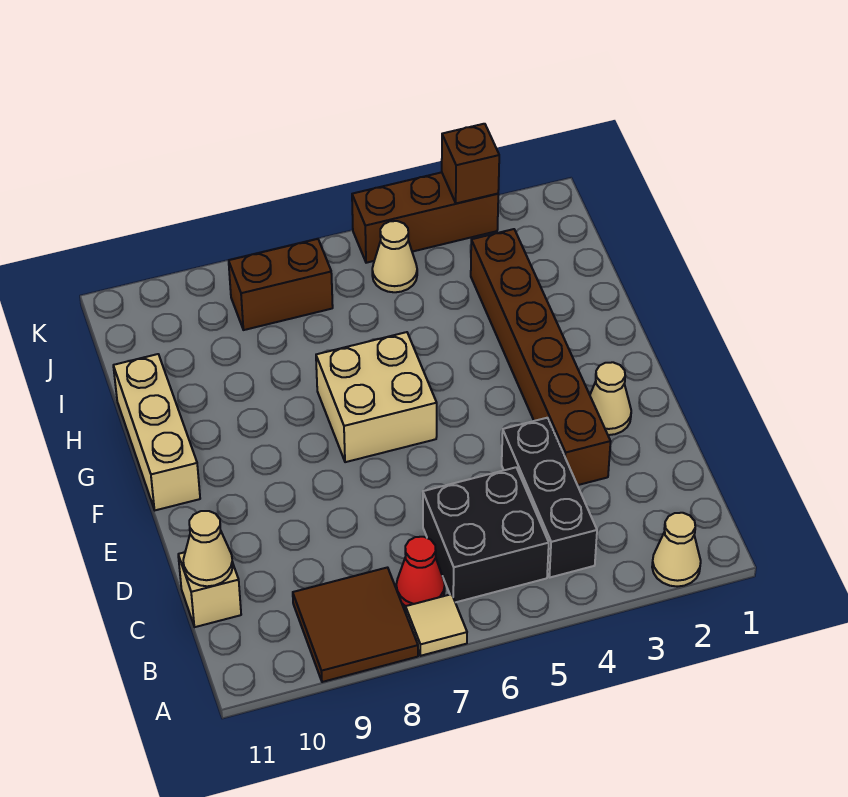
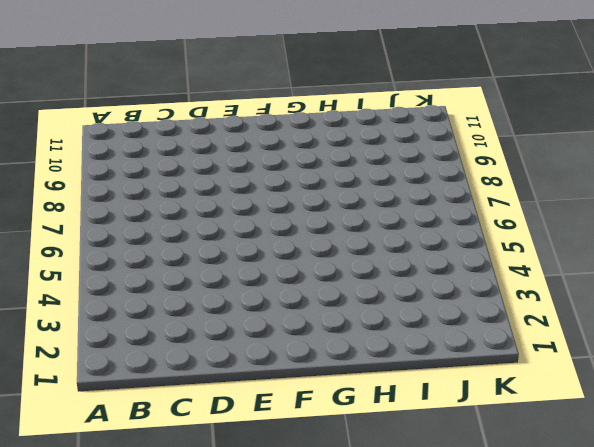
none -> tan 1x1 cone [652,513,701,587]
none -> tan 1x1 tile [406,594,467,656]
none -> brown 2x2 tile [293,568,418,682]

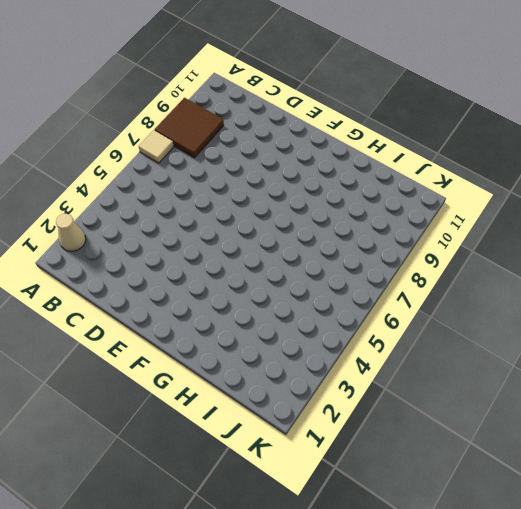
none -> black 1x3 brick [502,418,597,577]
none -> black 2x2 brick [423,467,549,602]
none -> red 1x1 cone [396,537,445,606]

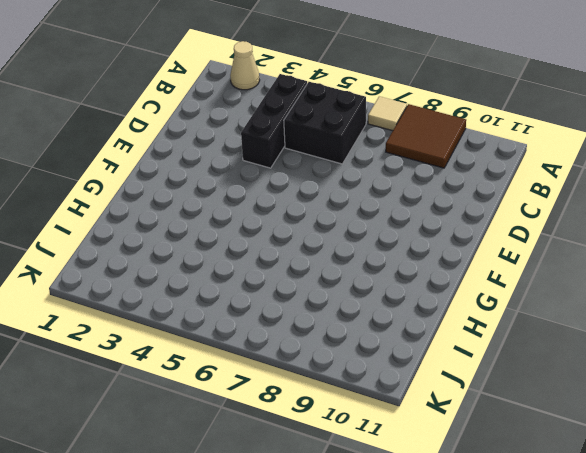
none -> red 1x1 cone [396,537,445,606]
none -> tan 1x1 brick [178,552,241,627]
none -> brown 1x6 brick [471,229,611,485]

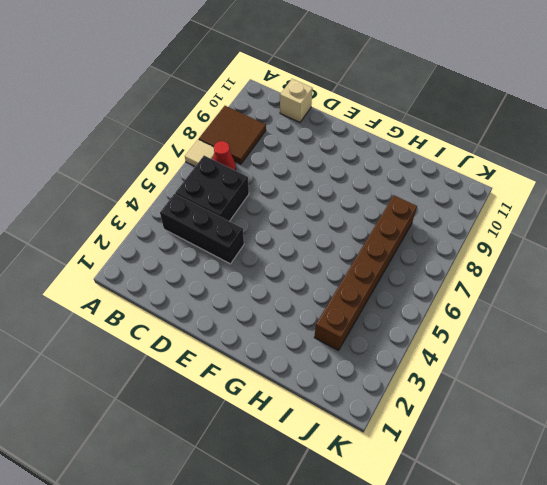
brown 1x6 brick [314,195,417,351] -> brown 1x6 brick turned to [471,229,611,485]
none -> tan 1x1 cone [652,513,701,587]
none -> tan 1x1 cone [590,362,631,435]
none -> tan 2x2 brick [316,332,437,462]

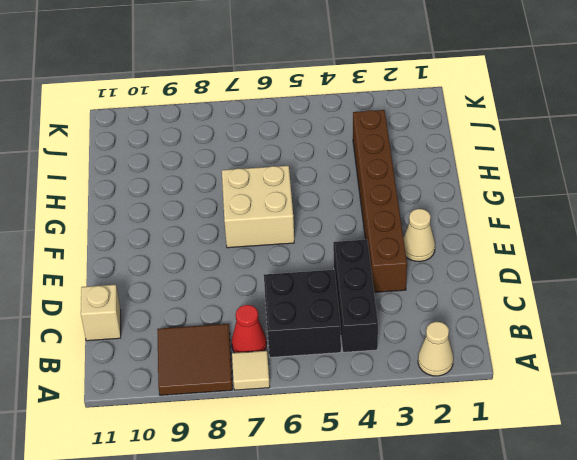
none -> tan 1x3 brick [113,354,200,510]
none -> tan 1x1 cone [372,221,417,292]
none -> brown 1x2 brick [229,239,333,330]

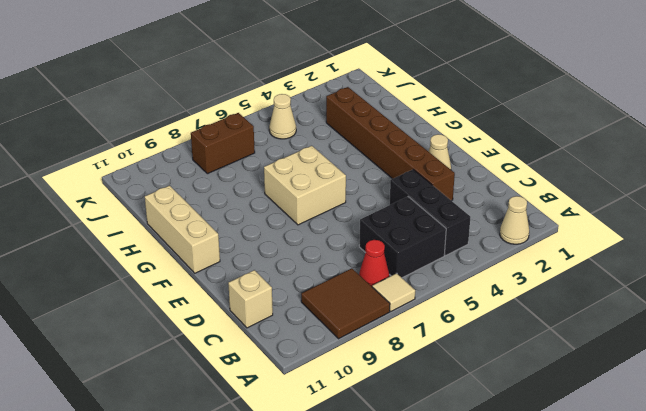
none -> brown 1x3 brick [352,172,498,263]
none -> tan 1x1 cone [183,511,233,586]
none -> brown 1x1 brick [442,124,499,203]

